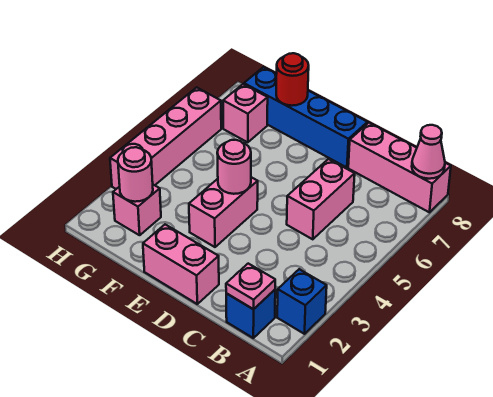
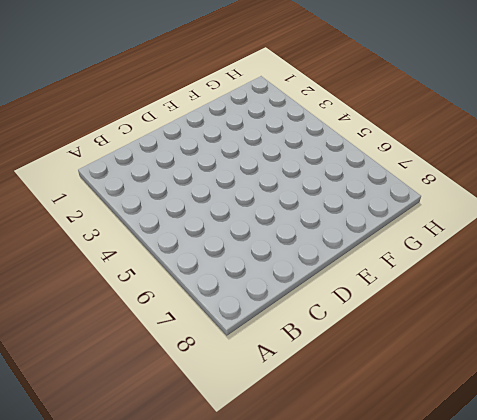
none -> blue 1x1 brick [277,269,327,334]
none -> pink 1x3 brick [348,123,451,212]
none -> blue 1x1 brick [226,290,275,338]

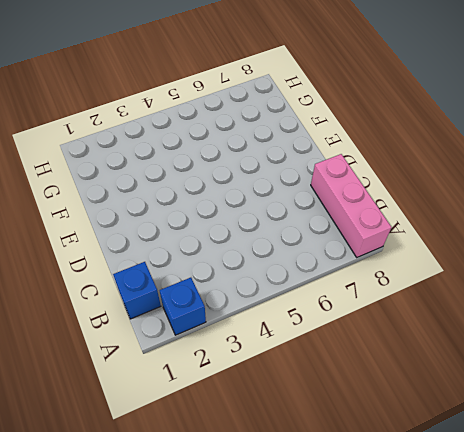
none -> pink 1x2 brick [287,159,355,239]
none -> pink 1x2 brick [143,225,219,304]
none -> blue 1x4 brick [244,67,368,168]

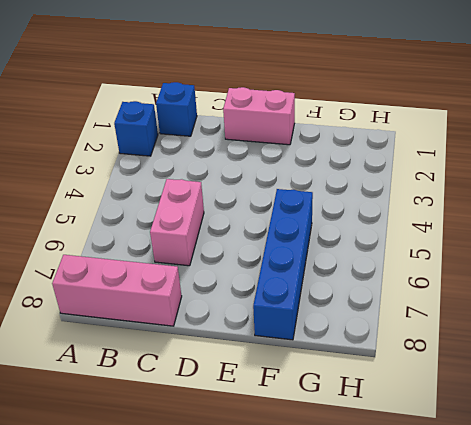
blue 1x4 brick [253,189,313,340] -> blue 1x4 brick turned to [244,67,368,168]
none -> pink 1x2 brick [189,177,258,247]
none -> pink 1x1 brick [113,185,161,235]
none -> pink 1x1 brick [223,84,268,142]

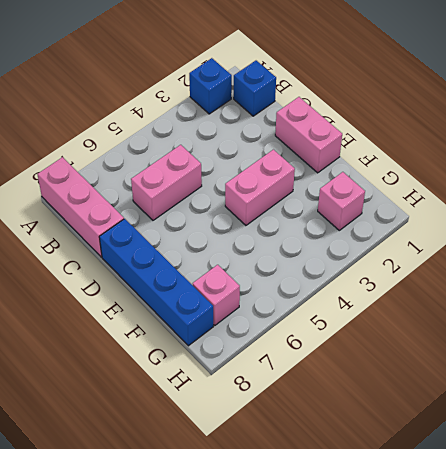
none -> pink 1x4 brick [110,87,221,189]
none -> pink 1x1 cone [412,125,445,179]
none -> pink 1x1 plate [226,264,275,309]

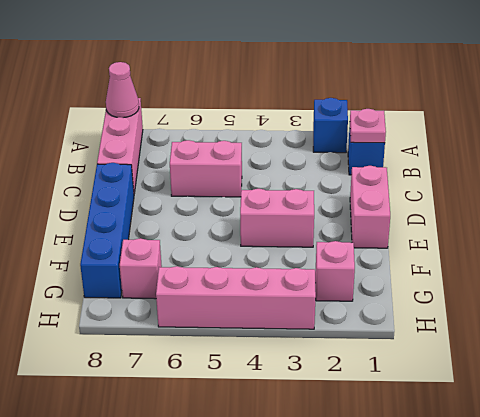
none -> pink 1x1 round brick [217,140,251,194]
none -> red 1x1 round brick [276,53,309,106]
none -> pink 1x1 round brick [118,147,153,202]

